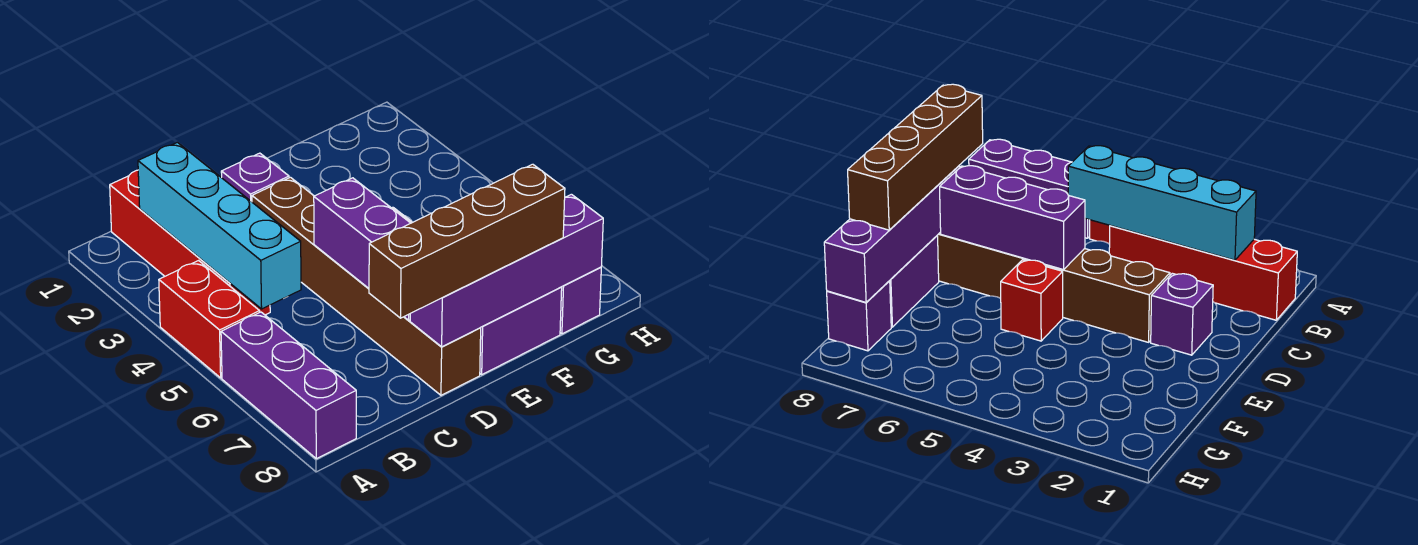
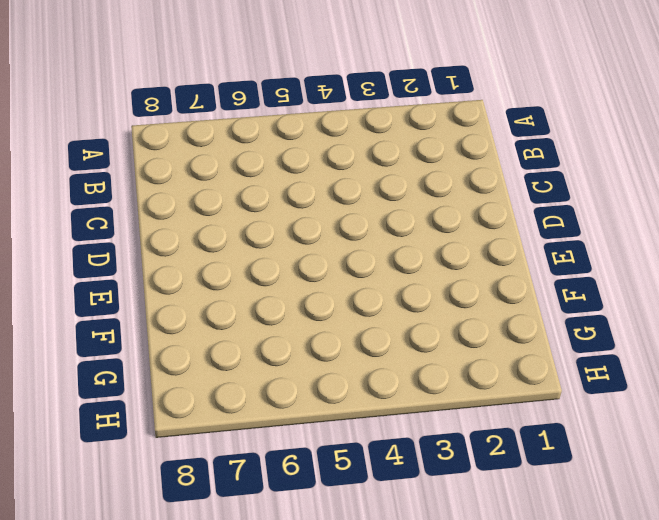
none -> red 1x2 brick [159,261,260,378]
none -> purple 1x3 brick [221,312,356,459]
none -> red 1x4 brick [110,170,270,315]

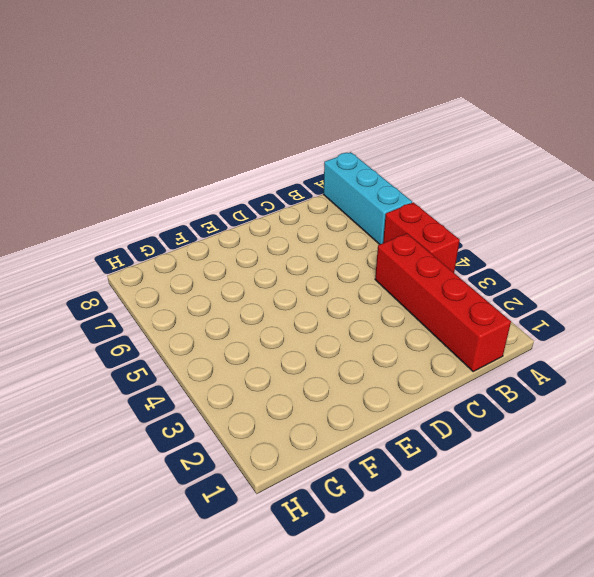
cyan 1x3 brick [324,152,412,244] -> purple 1x3 brick [221,312,356,459]
none -> purple 1x1 brick [221,153,289,202]
none -> brown 1x6 brick [252,177,481,395]
none -> red 1x1 brick [1001,260,1063,341]

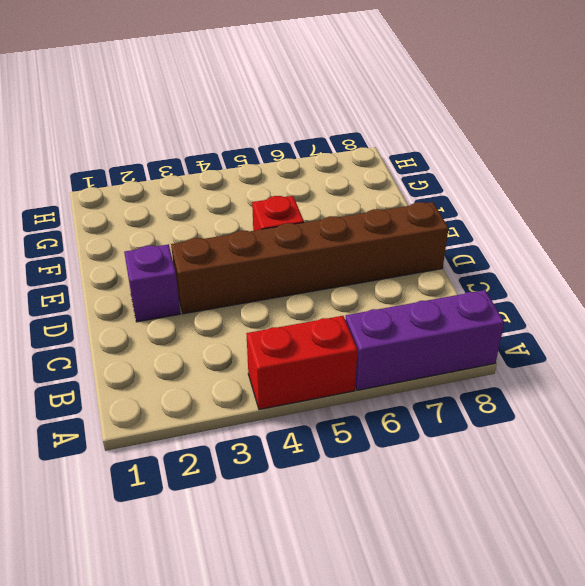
none -> red 1x4 brick [110,170,270,315]
none -> purple 1x2 brick [480,287,562,374]
none -> purple 1x1 brick [560,267,601,334]

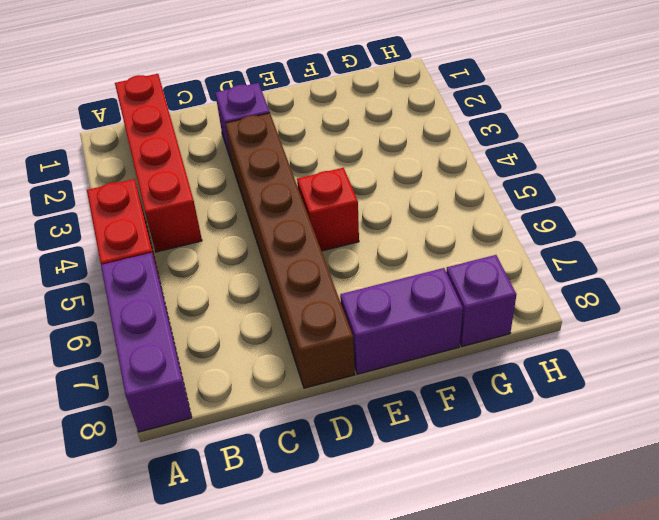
none -> cyan 1x4 brick [138,142,301,309]
none -> purple 1x3 brick [314,178,410,320]
none -> purple 1x4 brick [410,194,603,347]

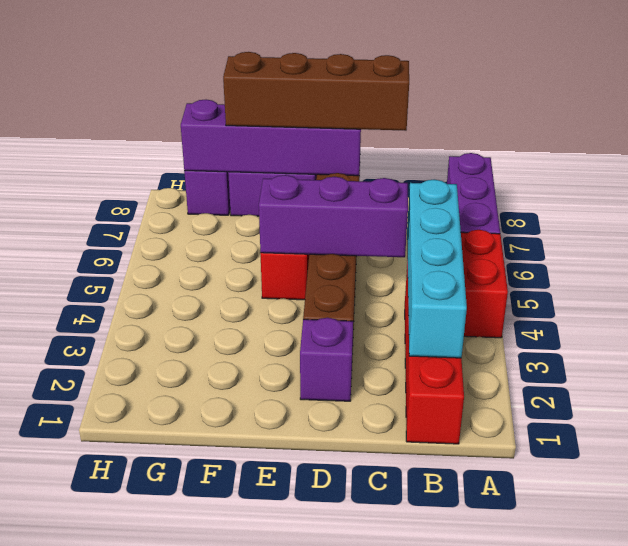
purple 1x3 brick [259,175,408,257] -> purple 1x3 brick turned to [314,178,410,320]

